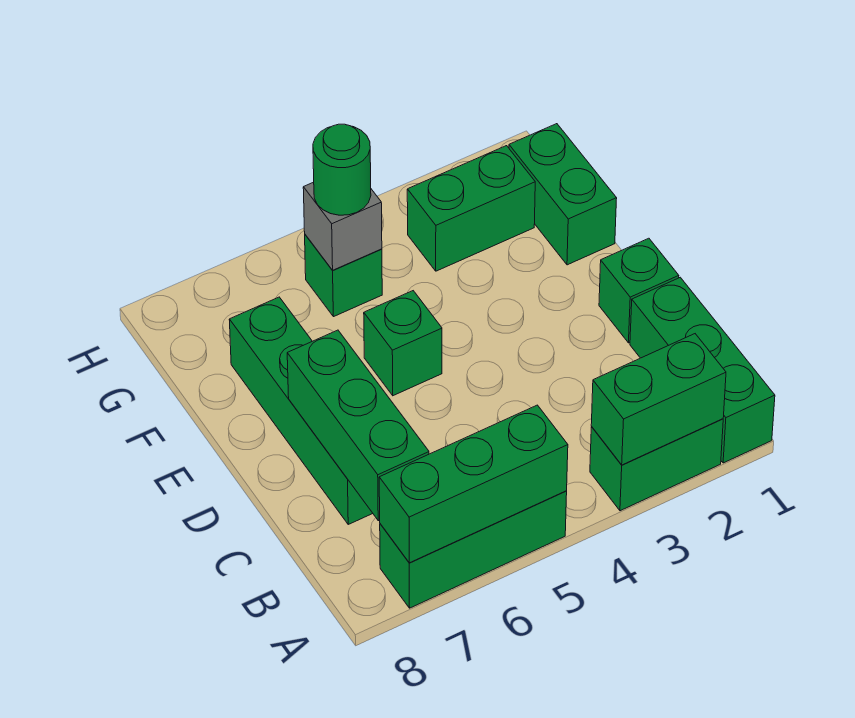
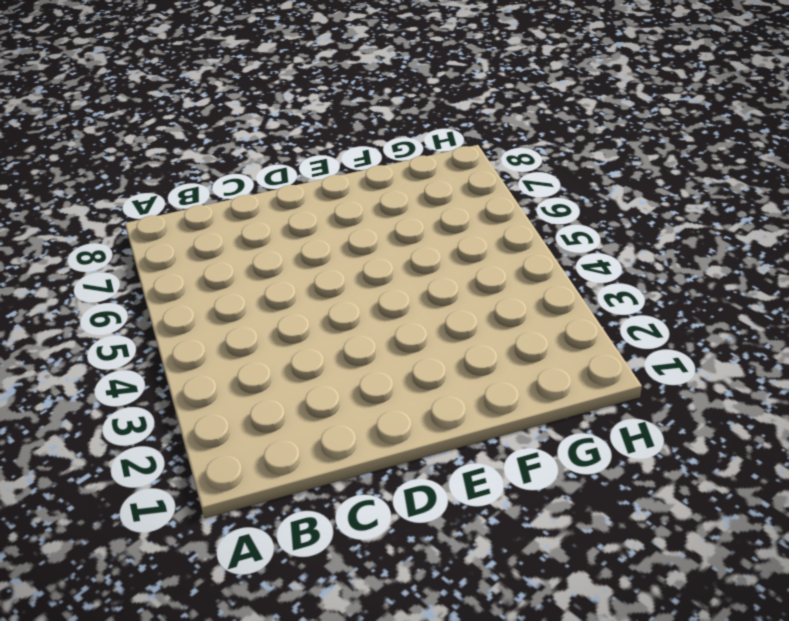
none -> green 1x3 brick [630,277,775,463]
none -> green 1x2 brick [590,419,723,511]
none -> green 1x3 brick [380,491,567,608]

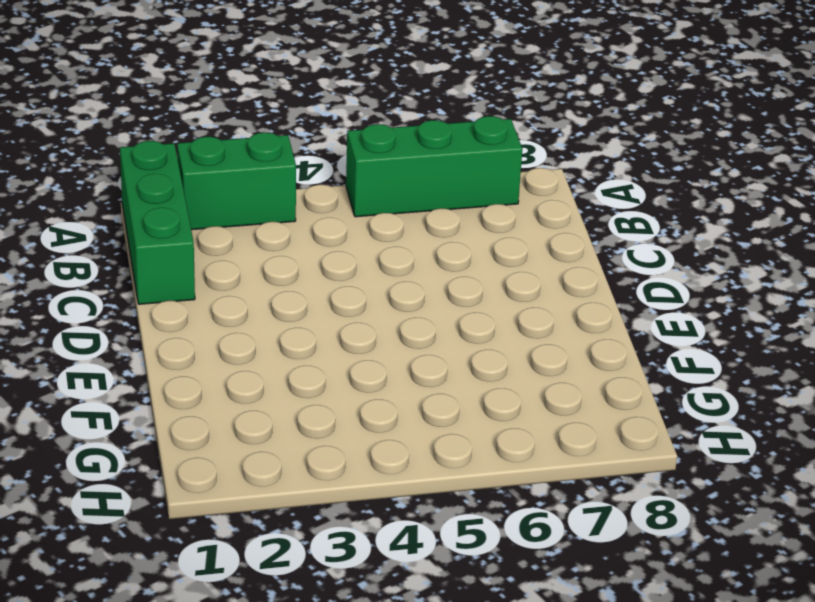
none -> green 1x4 brick [229,297,373,524]
none -> green 1x1 brick [599,238,679,343]
none -> green 1x1 brick [364,291,442,396]

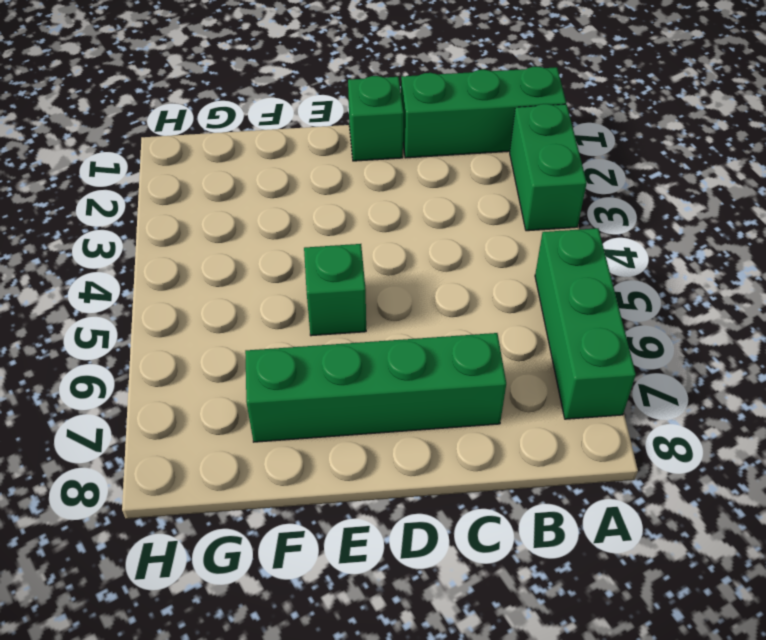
none -> green 1x2 brick [509,124,617,265]
none -> green 1x2 brick [407,146,535,271]
none -> green 1x1 brick [305,235,382,317]

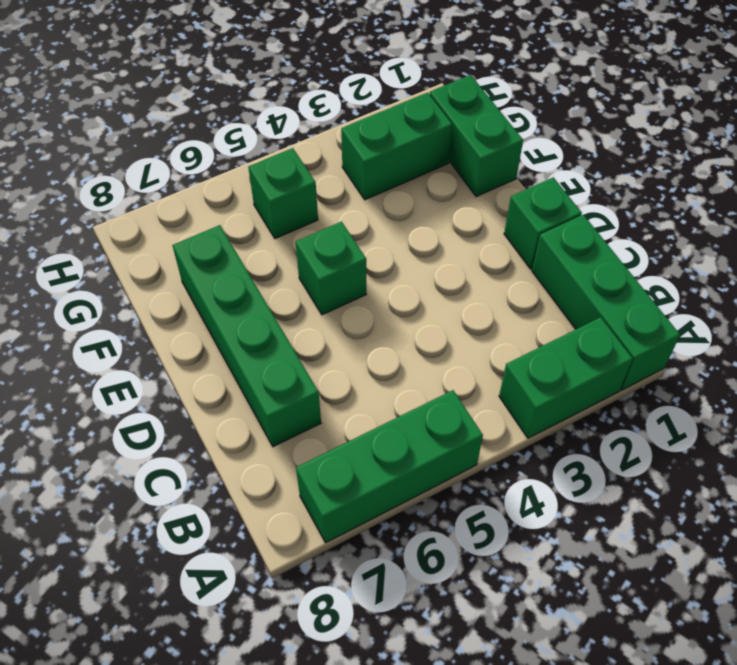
none -> green 1x2 brick [591,334,726,465]
none -> green 1x3 brick [379,405,568,563]
none -> green 1x3 brick [287,330,429,521]

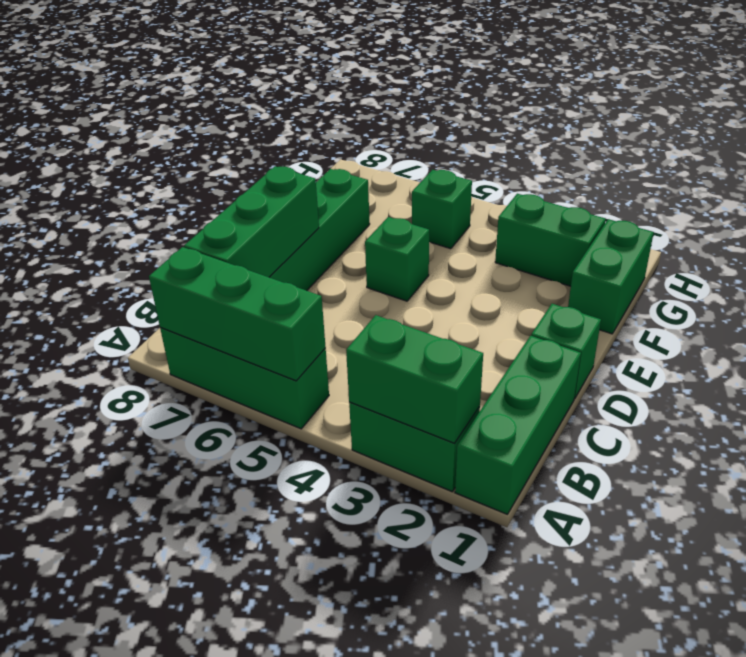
none -> grey 1x1 brick [303,182,382,270]
none -> green 1x1 round brick [313,124,371,215]

